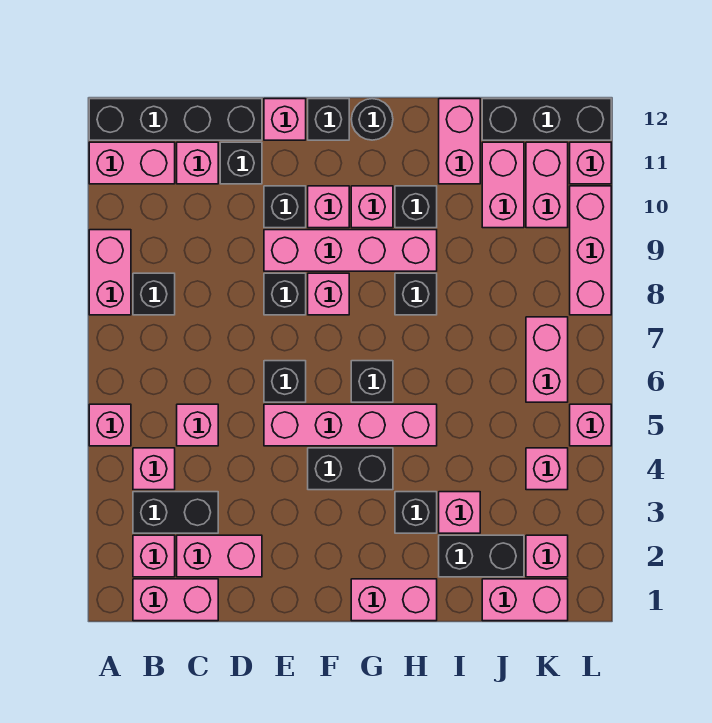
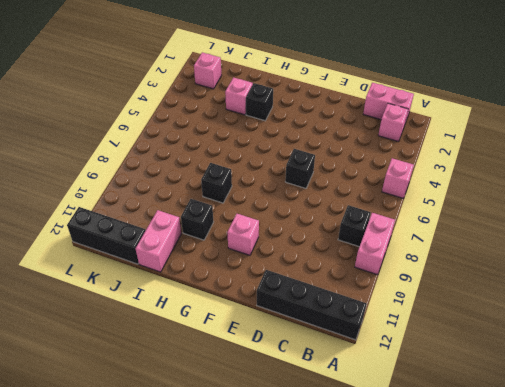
none -> pink 1x2 brick [89,142,175,184]
none -> black 1x2 brick [133,492,218,533]
none -> pink 1x1 brick [133,448,175,490]
none -> pink 1x2 brick [177,535,262,577]

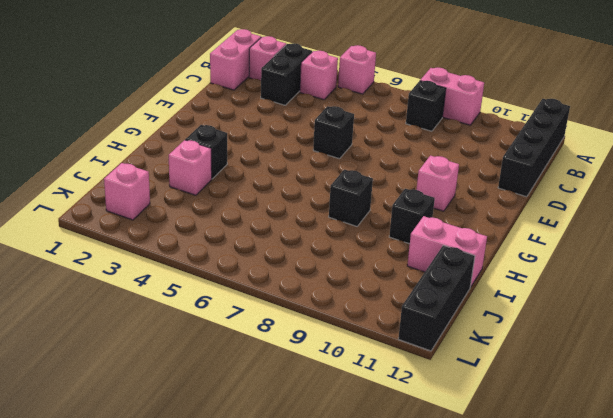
none -> pink 1x2 brick [89,142,175,184]
none -> pink 1x2 brick [177,535,262,577]
none -> pink 1x1 brick [177,404,218,446]
none -> pink 1x1 brick [177,142,218,184]

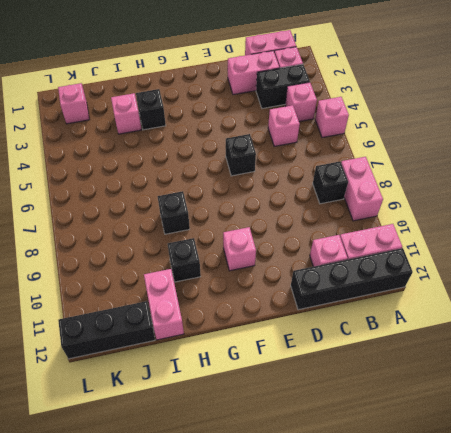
none -> black 1x1 brick [220,142,262,184]
none -> pink 1x4 brick [264,404,437,446]
none -> black 1x1 brick [264,273,306,315]
none -> pink 1x4 brick [264,230,437,271]

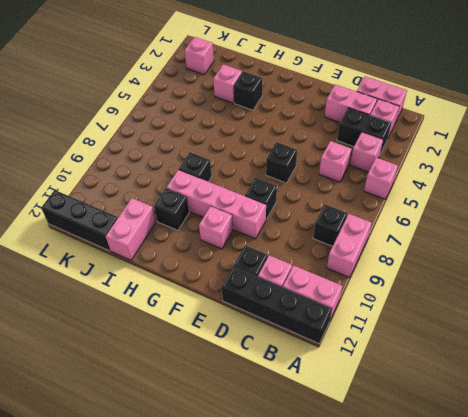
none -> pink 1x4 brick [264,404,437,446]
none -> black 1x1 brick [264,186,306,228]
none -> pink 1x1 brick [264,99,306,140]
none -> black 1x2 brick [308,448,393,490]

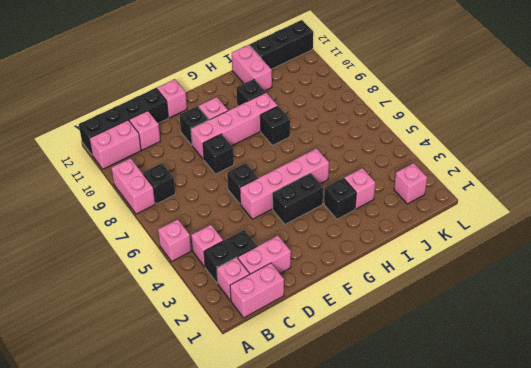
none -> pink 1x1 brick [177,404,218,446]
none -> black 1x1 brick [220,142,262,184]
none -> pink 1x1 brick [308,273,349,315]
none -> black 1x1 brick [308,99,349,140]

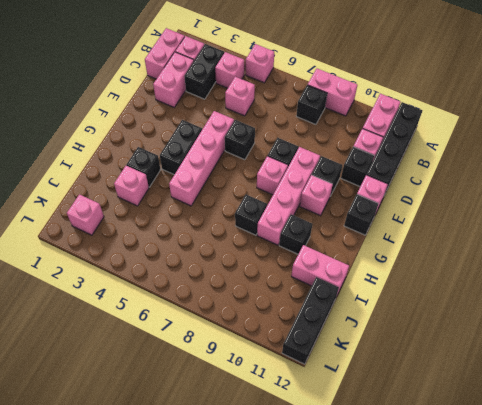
none -> pink 1x2 brick [351,579,437,621]
none -> black 1x1 brick [351,361,393,402]
none -> pink 1x1 brick [351,186,393,228]
none -> black 1x1 round brick [351,99,393,140]

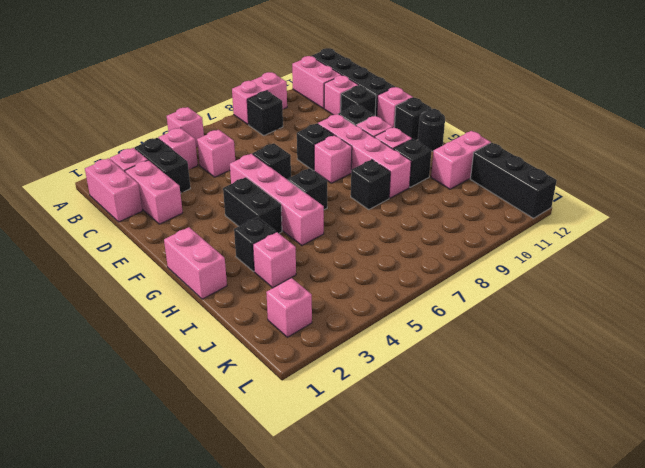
none -> black 1x2 brick [439,535,524,577]
none -> pink 1x2 brick [482,579,568,621]
none -> pink 1x2 brick [482,142,524,228]
none -> pink 1x1 brick [526,448,568,490]

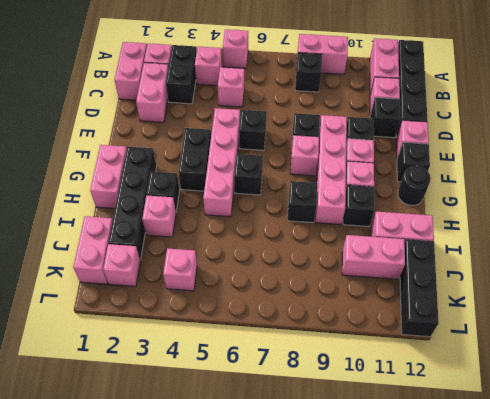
black 1x4 brick [108,147,156,260] -> black 1x2 brick [439,535,524,577]
none -> pink 1x2 brick [526,317,568,402]
none -> pink 1x2 brick [526,142,568,228]
none -> pink 1x1 brick [570,404,611,446]
none -> pink 1x3 brick [570,186,611,315]

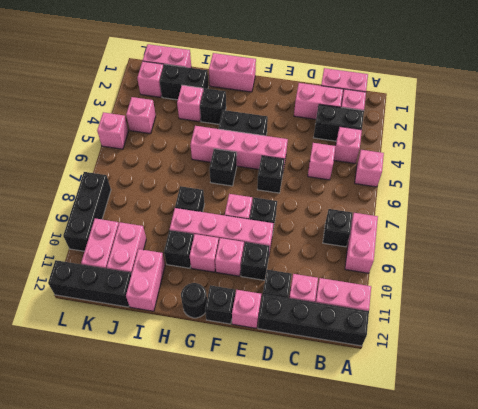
black 1x3 brick [63,172,111,251] -> pink 1x3 brick [570,186,611,315]
none -> pink 1x2 brick [526,317,568,402]
none -> pink 1x1 brick [570,142,611,184]

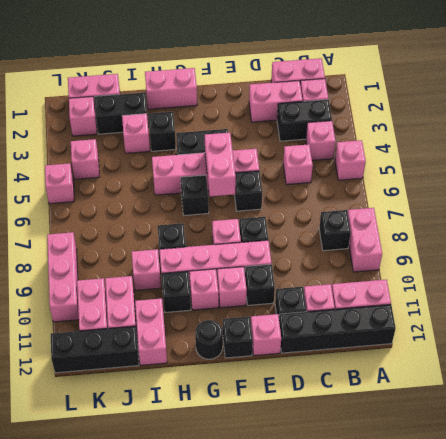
pink 1x2 brick [205,133,236,196] -> pink 1x2 brick moved to [526,317,568,402]
pink 1x1 brick [132,249,161,290] -> pink 1x1 brick moved to [570,142,611,184]

